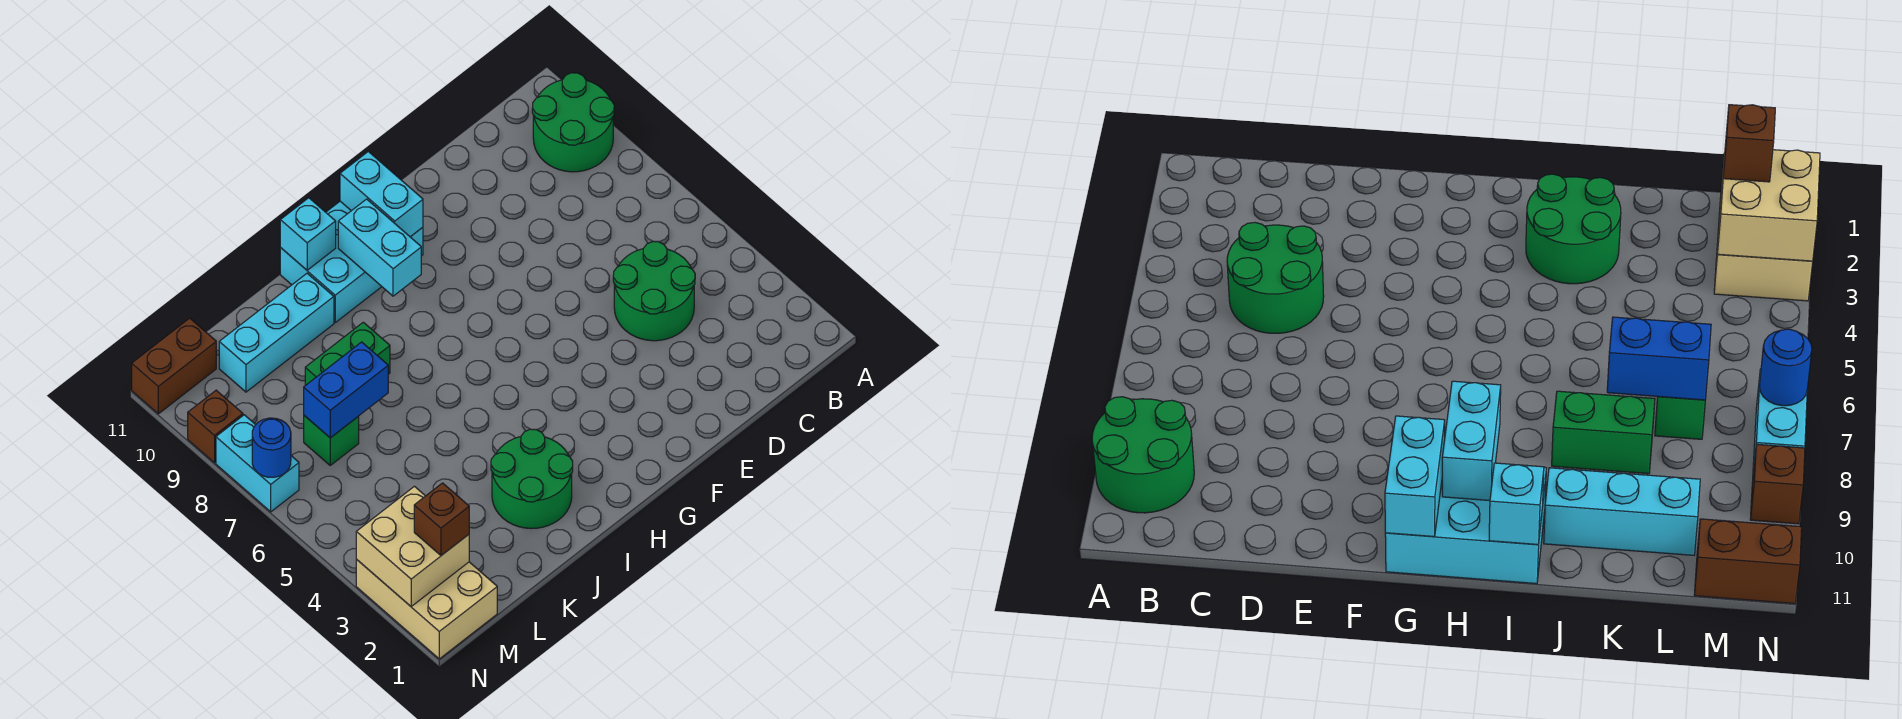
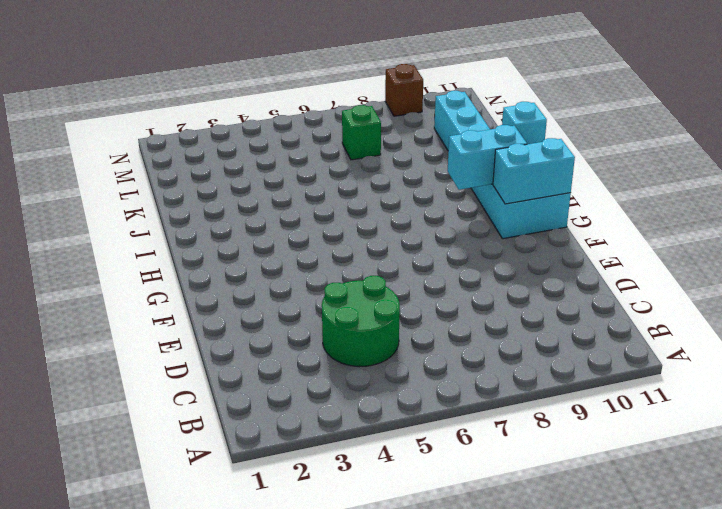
none -> green 2x2 round brick [532,73,614,172]
none -> green 2x2 round brick [491,429,573,528]
none -> green 1x2 brick [305,322,390,385]

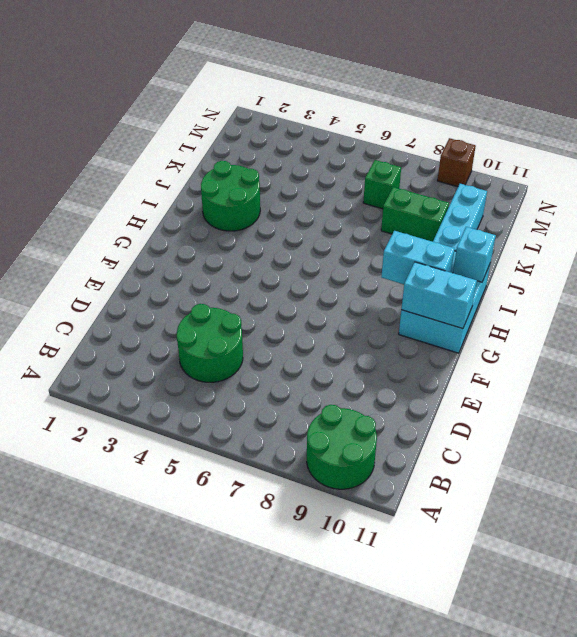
green 1x2 brick [381,187,449,242] -> green 1x2 brick turned to [305,322,390,385]
none -> tan 2x3 brick [356,559,497,659]
none -> brown 1x2 brick [132,318,216,414]
none -> cyan 1x2 brick [216,415,299,512]

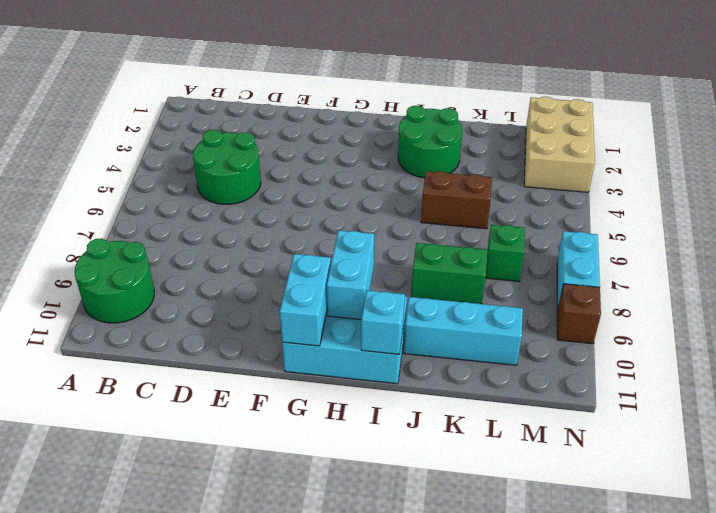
brown 1x2 brick [421,171,492,229] -> brown 1x2 brick moved to [132,318,216,414]
none -> blue 1x2 brick [304,342,388,438]
none -> tan 2x2 brick [356,486,469,606]
none -> blue 1x1 round brick [252,418,291,477]

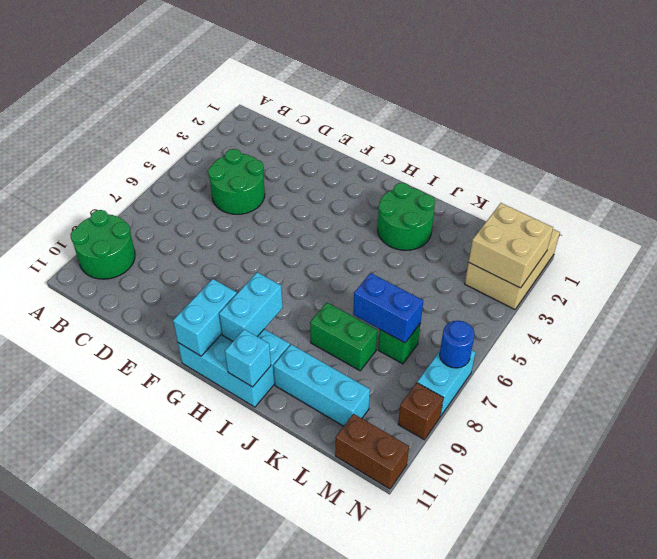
none -> brown 1x1 brick [414,483,469,555]

